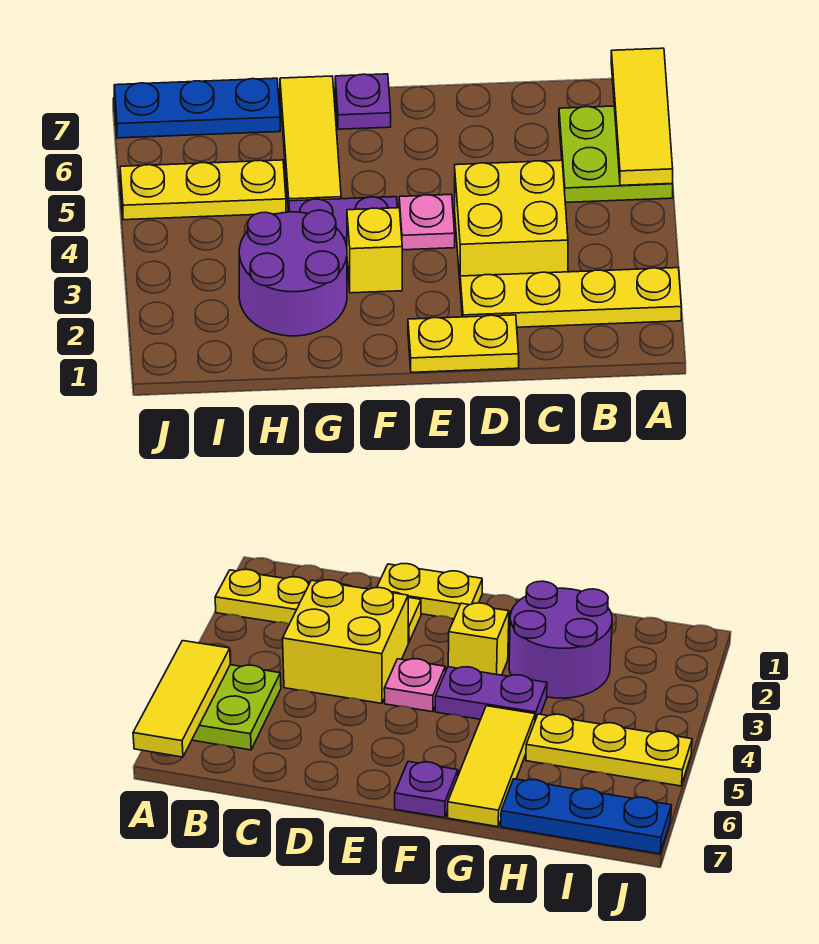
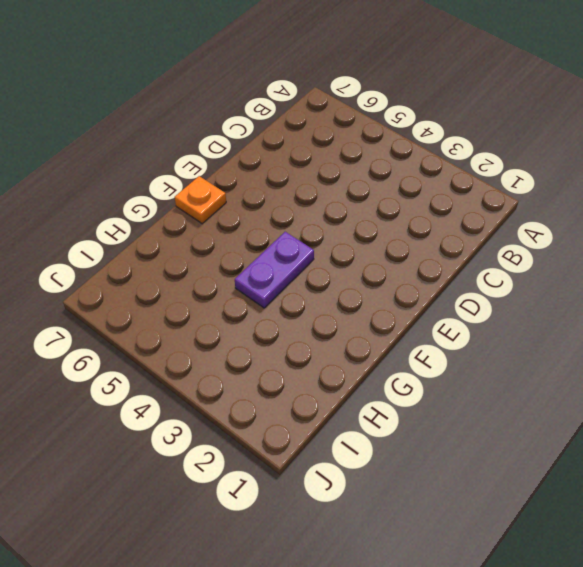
orange 1x1 plate [175,176,226,224] -> purple 1x1 plate [335,74,391,129]
none -> yellow 1x4 plate [460,268,681,327]
none -> lime 2x2 plate [559,106,673,203]
none -> yellow 2x2 brick [455,160,568,279]

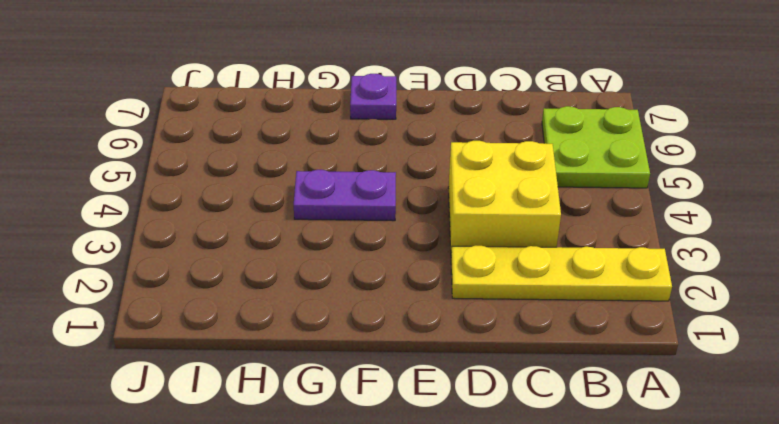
none -> yellow 1x2 plate [408,315,519,372]
none -> pink 1x1 plate [399,194,455,250]
none -> yellow 1x1 brick [347,208,402,293]

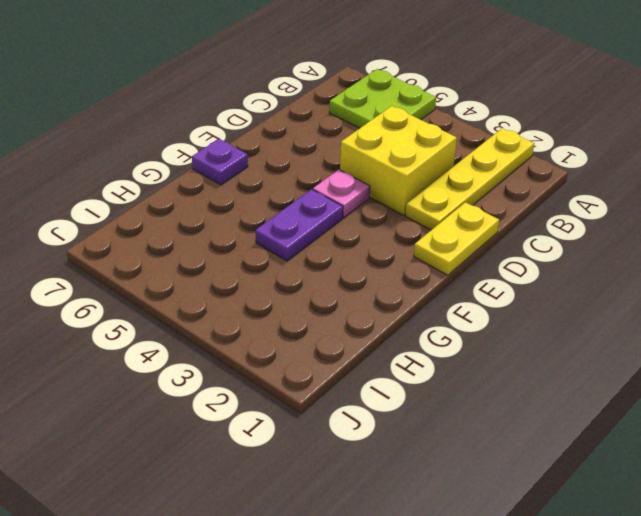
none -> yellow 1x1 brick [347,208,402,293]
none -> purple 2x2 round brick [239,210,347,336]
none -> yellow 1x3 tile [280,76,341,211]

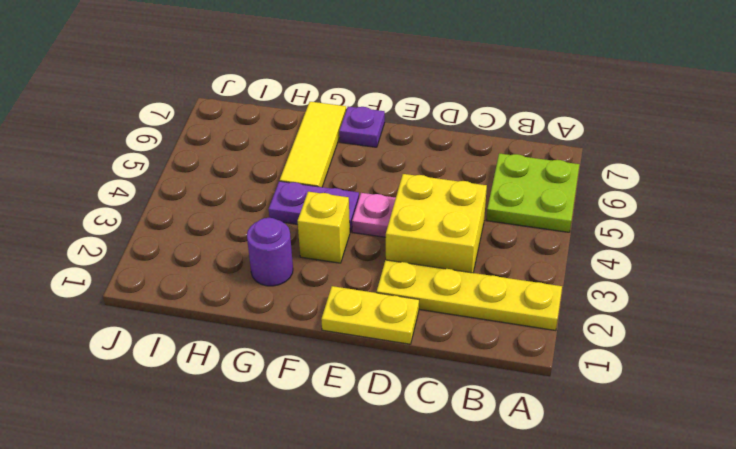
purple 1x1 round brick [247,218,293,286] -> purple 2x2 round brick [239,210,347,336]
none -> yellow 1x3 plate [120,160,286,220]
none -> blue 1x3 plate [114,78,280,138]
none -> yellow 1x3 tile [611,48,673,185]

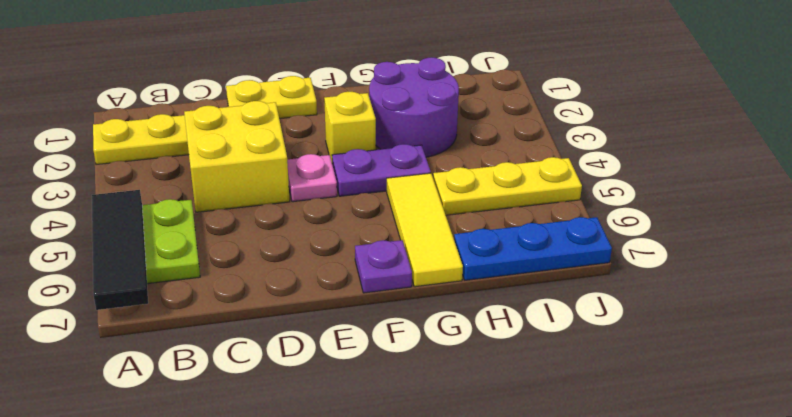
black 1x3 tile [92,190,148,310] -> yellow 1x3 tile [611,48,673,185]

